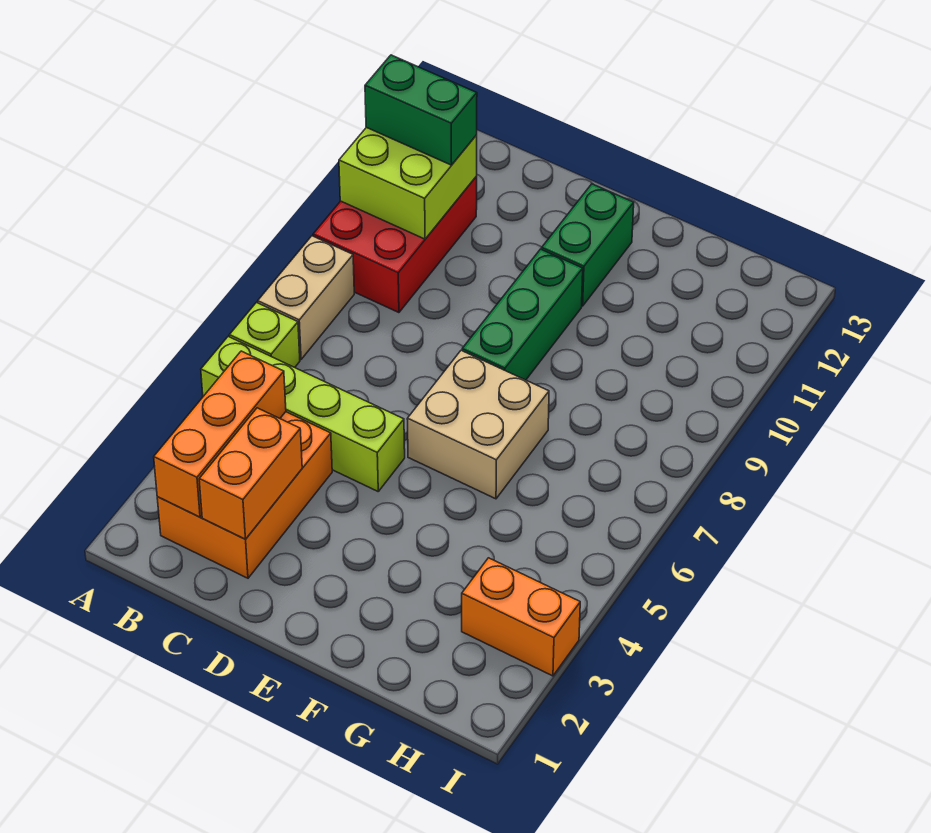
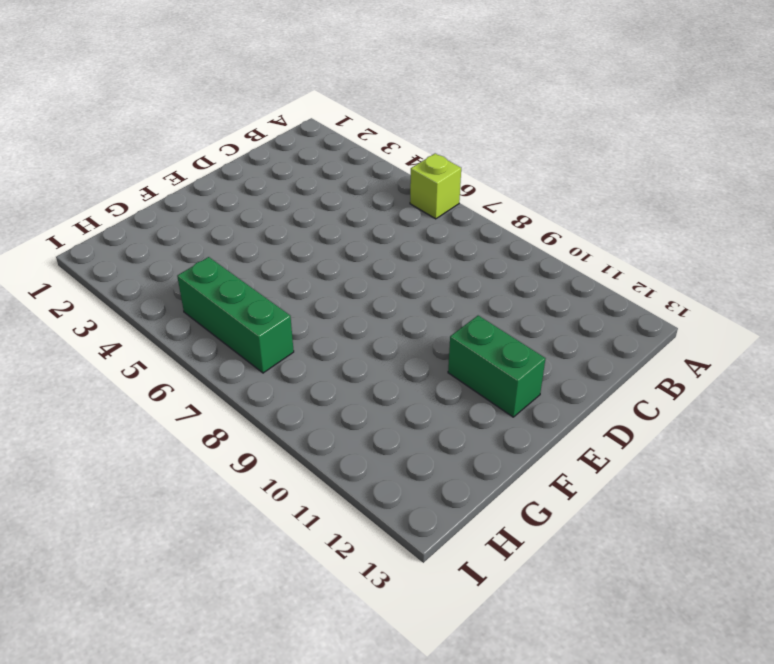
green 1x3 brick [177,257,294,373] -> green 1x3 brick moved to [462,249,583,380]
none -> lime 1x4 brick [201,337,405,491]
none -> tan 1x2 brick [258,236,354,359]
none -> red 2x3 brick [313,177,477,313]

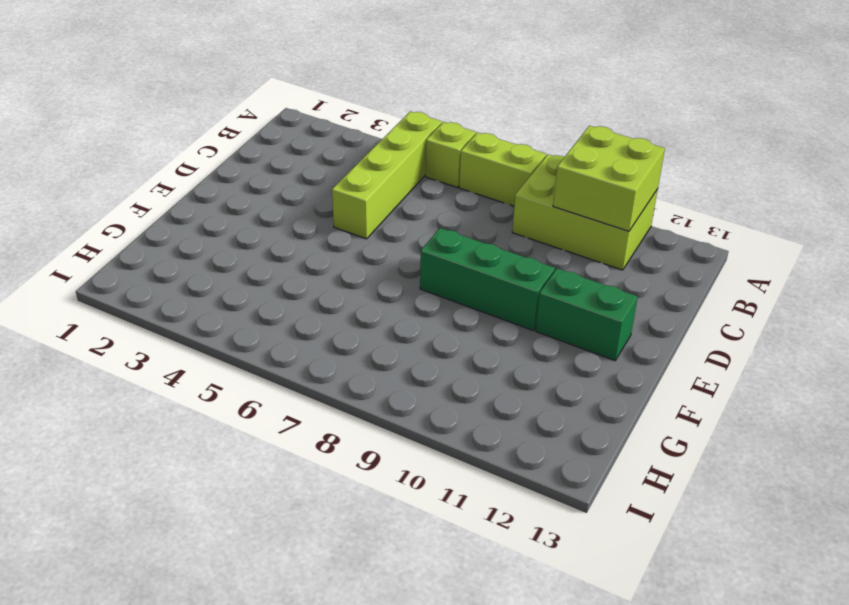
lime 1x2 brick [459,132,546,206] -> tan 1x2 brick [258,236,354,359]
lime 2x3 brick [512,154,658,270] -> red 2x3 brick [313,177,477,313]
none -> orange 2x3 brick [157,412,332,578]
none -> tan 2x2 brick [407,350,549,499]
none -> orange 1x2 brick [462,558,580,676]

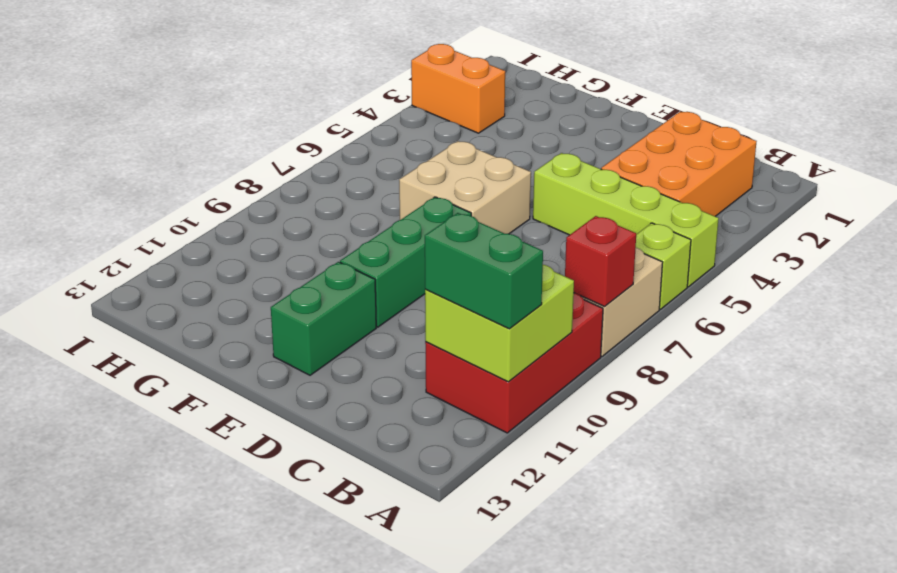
red 1x1 brick [565,216,636,307] -> none
none -> orange 1x3 brick [154,351,286,517]
none -> orange 1x2 brick [199,408,302,539]

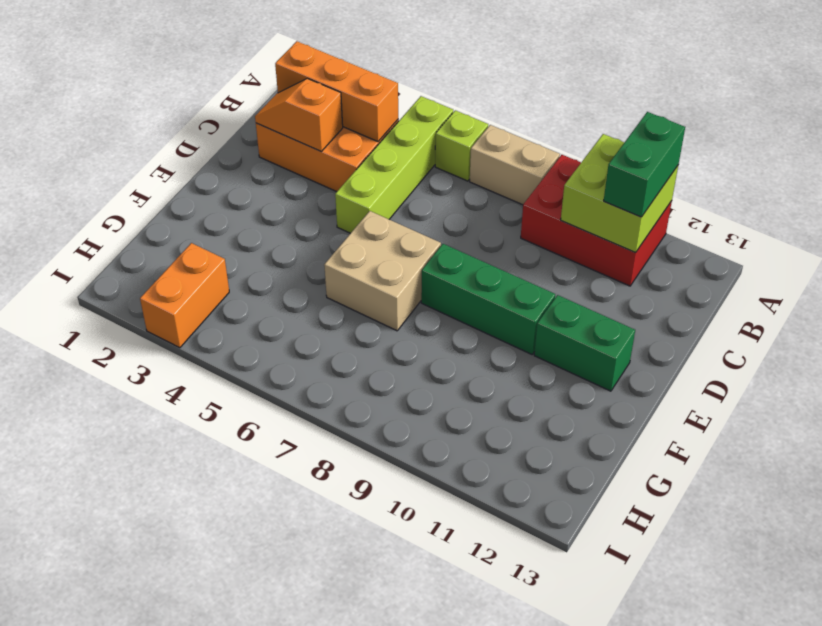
orange 1x2 slope [255,78,343,151] -> orange 1x2 brick [199,408,302,539]

